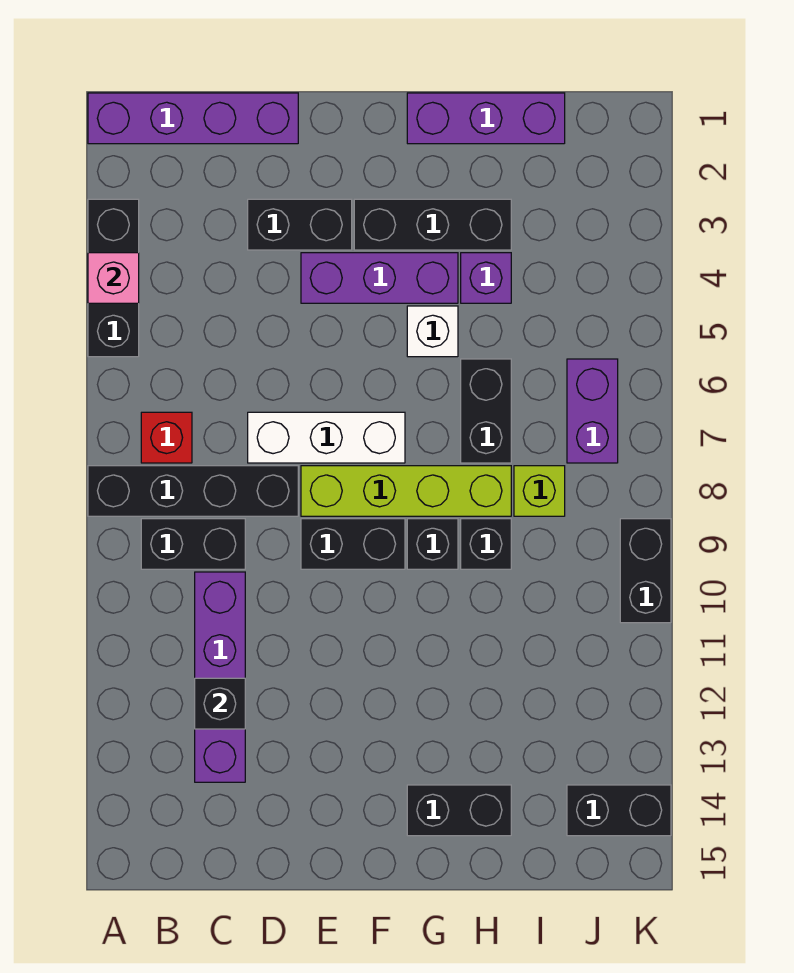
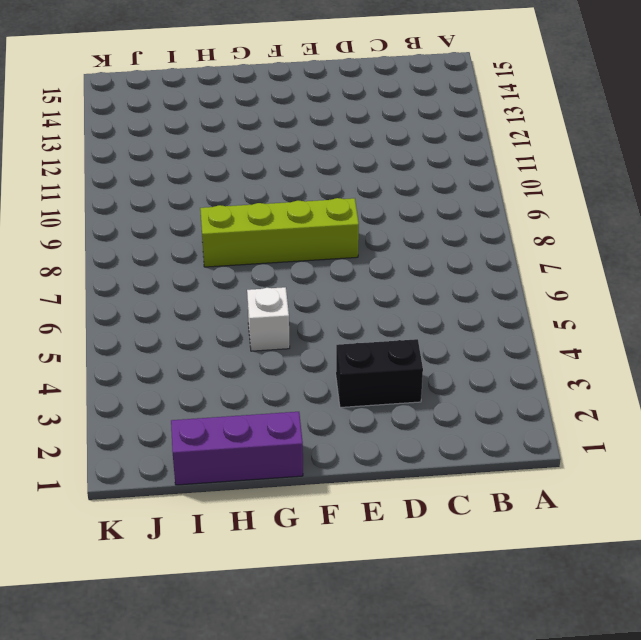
none -> purple 1x4 brick [88,93,298,144]
none -> black 1x3 brick [88,199,139,357]
none -> black 1x4 brick [88,466,298,516]

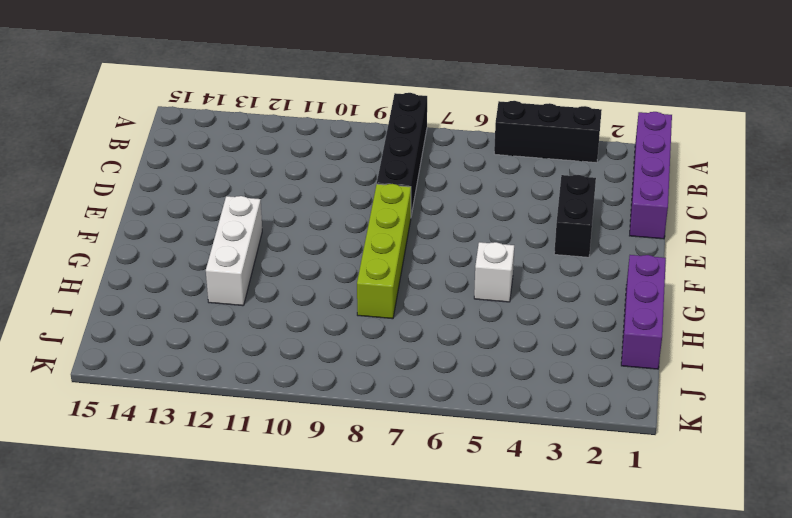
white 1x3 brick [206,196,262,306] -> white 1x3 brick moved to [248,412,405,463]
none -> red 1x1 brick [141,412,192,463]
none -> black 1x2 brick [141,519,245,569]
none -> purple 1x4 brick [195,572,245,782]

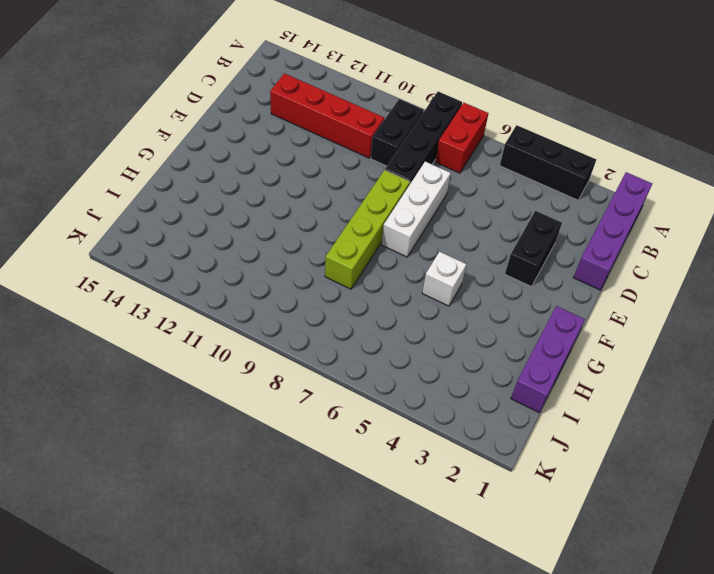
red 1x2 brick [435,103,488,173] -> red 1x1 brick [141,412,192,463]
red 1x4 brick [270,73,384,158] -> purple 1x4 brick [195,572,245,782]
none -> purple 1x3 brick [301,253,458,303]
none -> black 1x2 brick [301,519,405,569]
none -> black 1x3 brick [354,199,511,250]

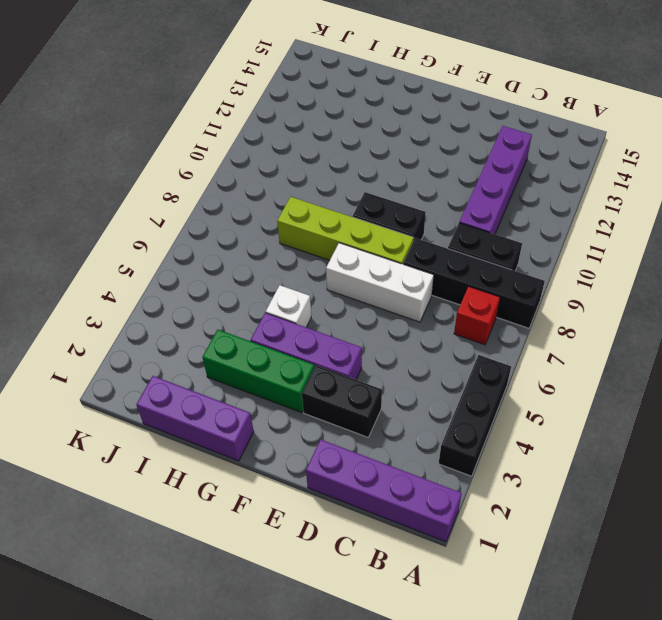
green 1x3 brick [203,330,314,413] -> black 1x3 brick [354,199,511,250]
none -> black 1x1 brick [407,519,458,569]
none -> black 1x2 brick [407,785,511,836]
none -> purple 1x1 brick [461,253,511,303]

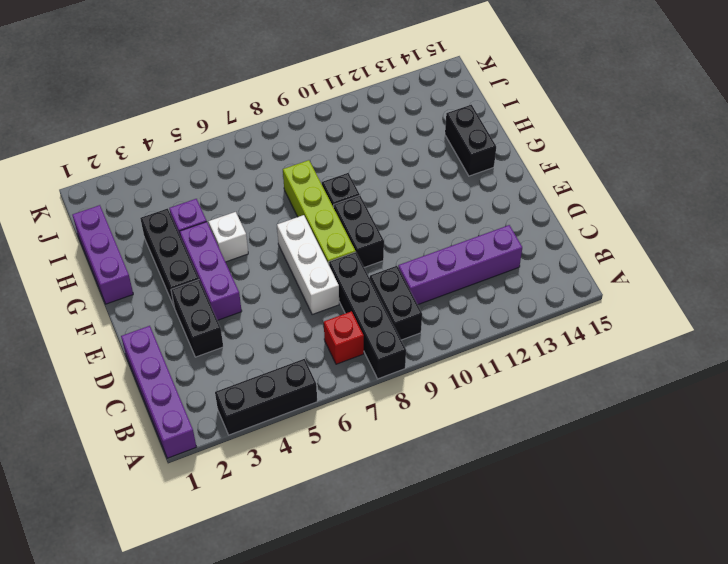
none -> black 1x2 brick [461,359,511,463]
none -> black 1x1 brick [461,519,511,569]
none -> lime 1x1 brick [514,466,565,516]

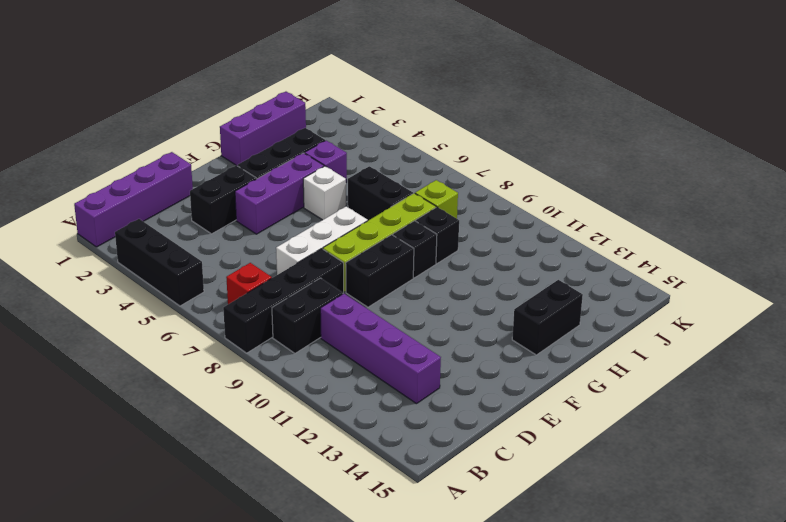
none -> purple 1x2 brick [567,359,618,463]
none -> black 1x2 brick [567,785,671,836]
none -> black 1x2 brick [620,519,671,623]

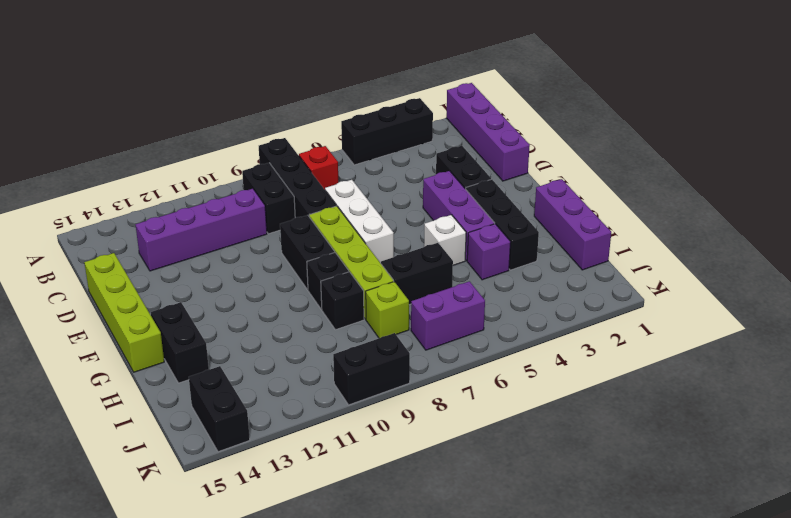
lime 1x4 brick [84,253,164,372] -> none
none -> pink 1x1 brick [88,253,139,303]
none -> black 1x1 brick [195,678,245,729]

